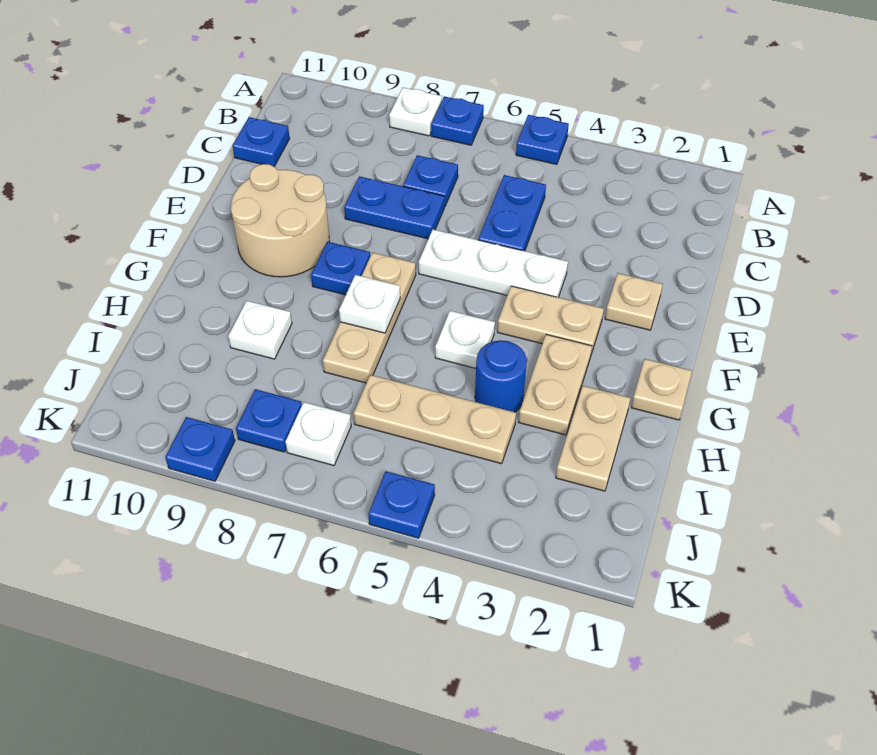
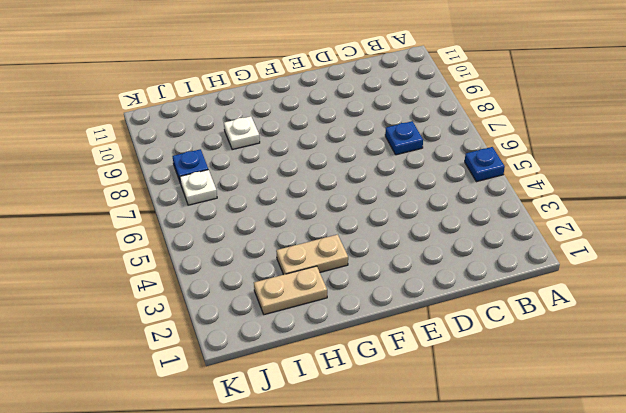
none -> blue 1x1 plate [431,96,484,145]
none -> white 1x1 plate [389,88,442,136]
none -> blue 1x2 plate [479,175,546,251]

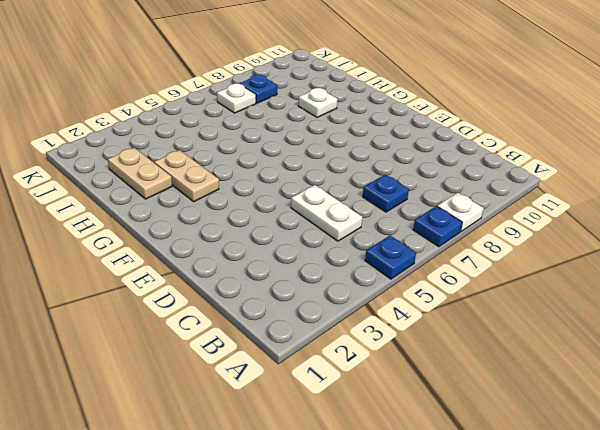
white 1x2 plate [291,185,362,241] -> blue 1x2 plate [479,175,546,251]
none -> blue 1x1 plate [233,117,290,166]
none -> blue 1x2 plate [344,176,444,239]
none -> tan 1x1 plate [605,273,663,330]

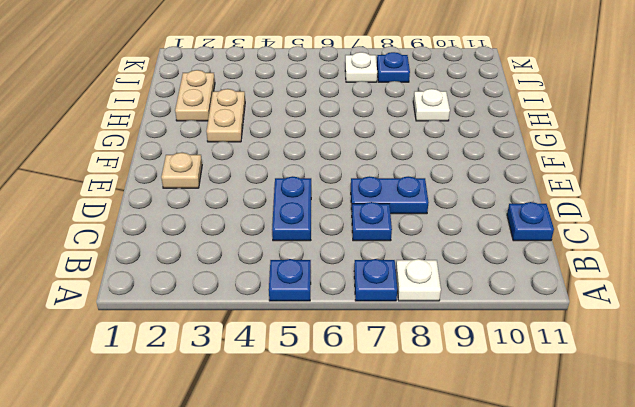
none -> white 1x3 plate [419,230,568,297]
none -> tan 2x2 round brick [231,164,329,277]
none -> tan 1x2 plate [497,286,604,354]

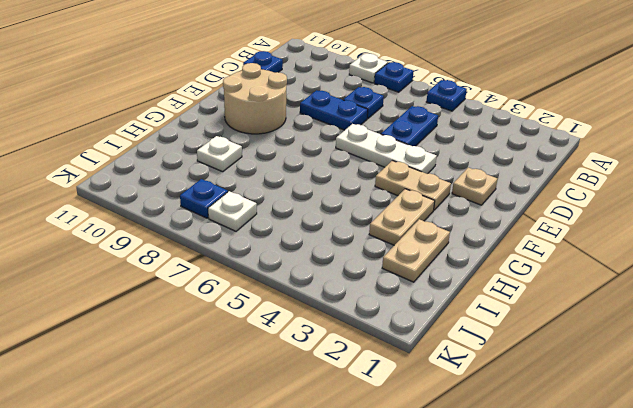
none -> tan 1x3 plate [323,253,416,383]
none -> blue 1x1 plate [311,242,370,295]
none -> tan 1x1 plate [631,359,692,420]

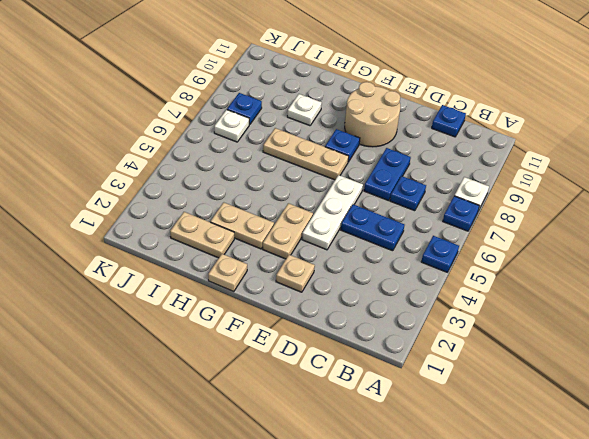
none -> white 1x1 plate [435,311,495,368]
none -> blue 1x1 round brick [475,340,527,412]
none -> tan 1x3 plate [354,375,516,464]

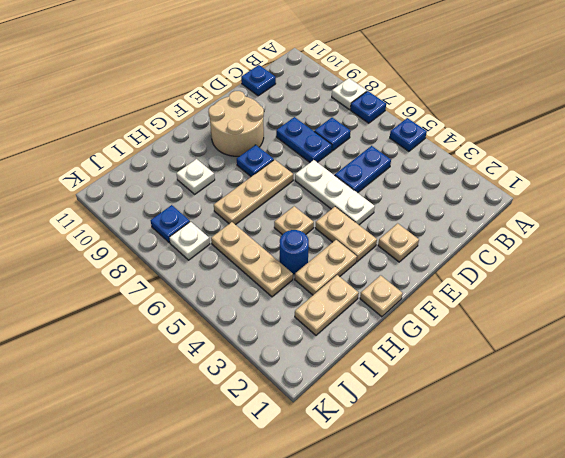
tan 1x1 plate [274,206,314,235] -> white 1x1 plate [435,311,495,368]
none -> blue 1x1 plate [368,471,435,538]
none -> blue 1x1 plate [165,417,235,481]
none -> white 1x1 plate [339,275,400,333]

